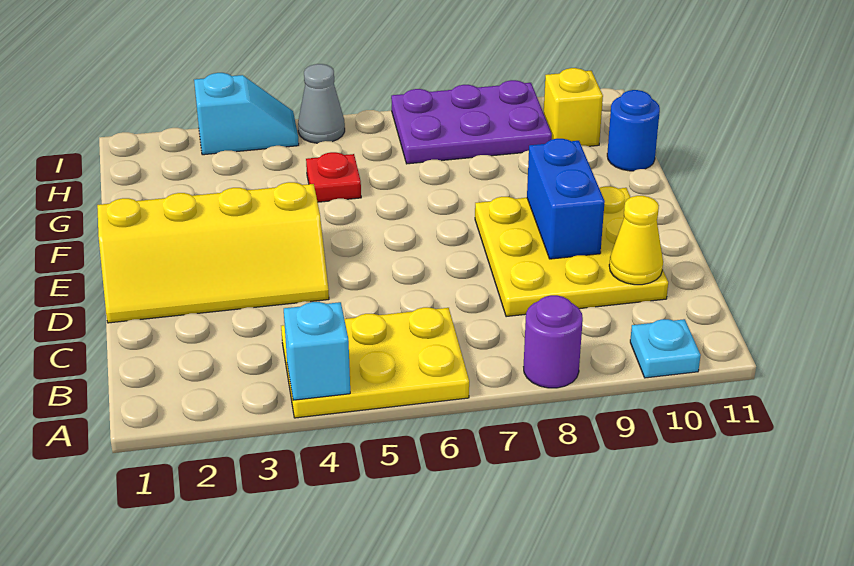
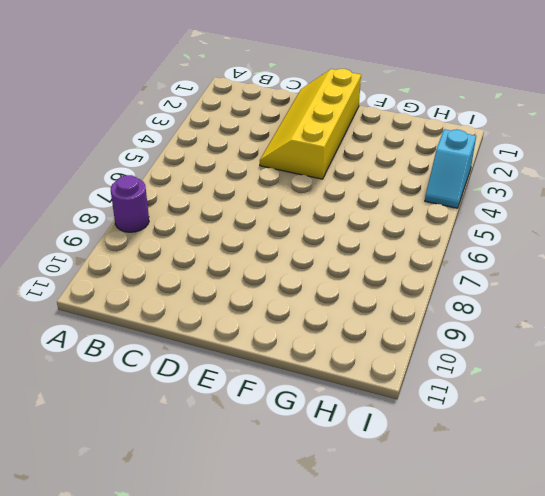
none -> yellow 2x3 plate [281,307,469,418]
none -> cyan 1x1 plate [630,319,701,378]
none -> yellow 3x3 plate [475,186,668,317]

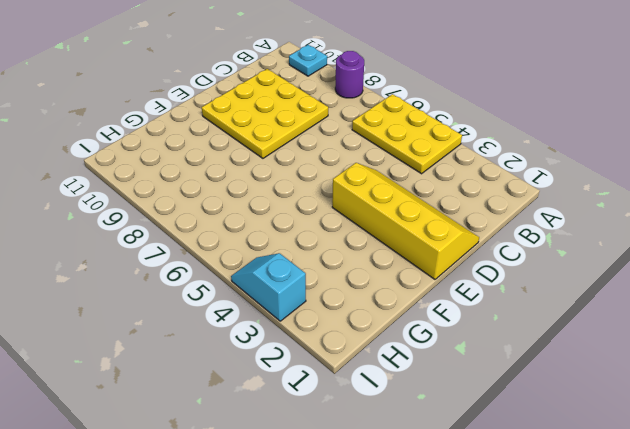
none -> red 1x1 plate [306,152,361,202]
none -> blue 1x1 round brick [607,90,660,171]
none -> purple 2x3 plate [391,80,552,164]

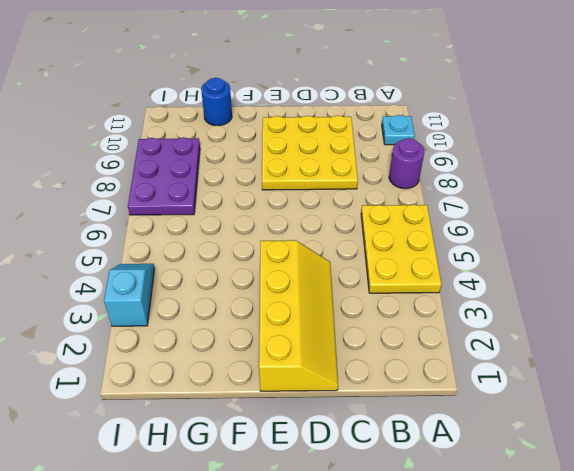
none -> red 1x1 plate [306,152,361,202]
none -> yellow 1x1 brick [544,68,603,146]
none -> grey 1x1 cone [298,64,345,143]

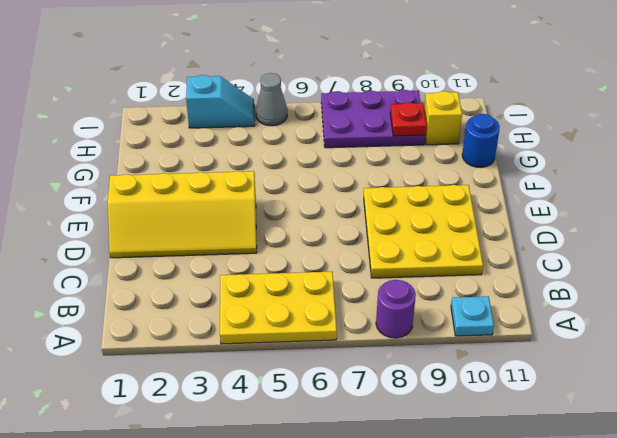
red 1x1 plate [390,102,427,136] -> red 1x1 plate moved to [306,152,361,202]
none -> cyan 1x1 brick [284,302,350,400]
none -> yellow 1x1 cone [609,196,663,285]
none -> blue 1x2 brick [527,139,605,259]

